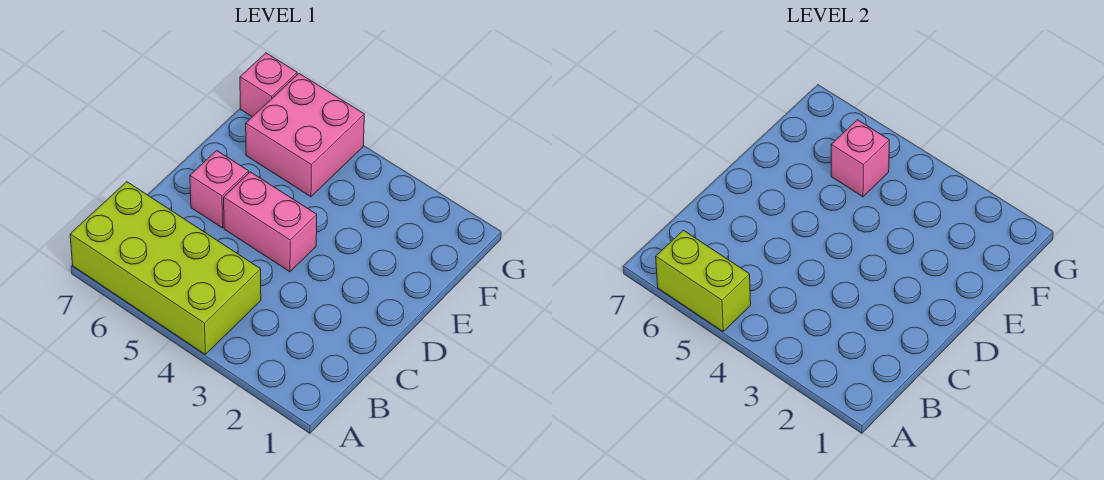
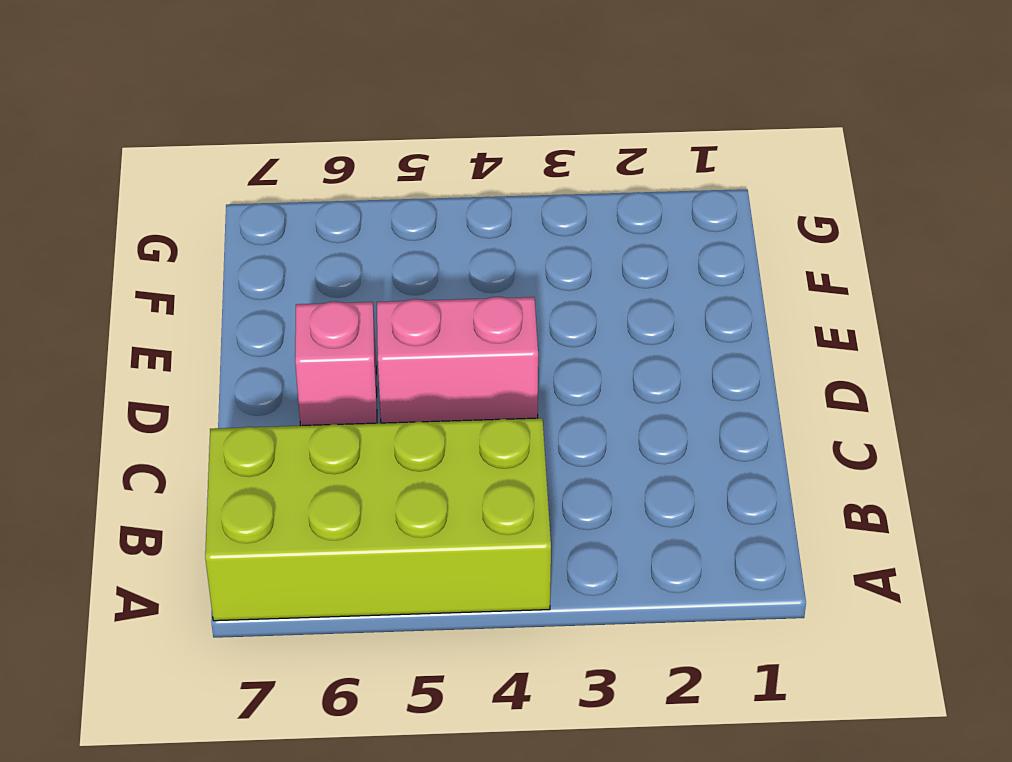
none -> pink 2x2 brick [246,74,364,197]
none -> pink 1x1 brick [240,53,297,117]

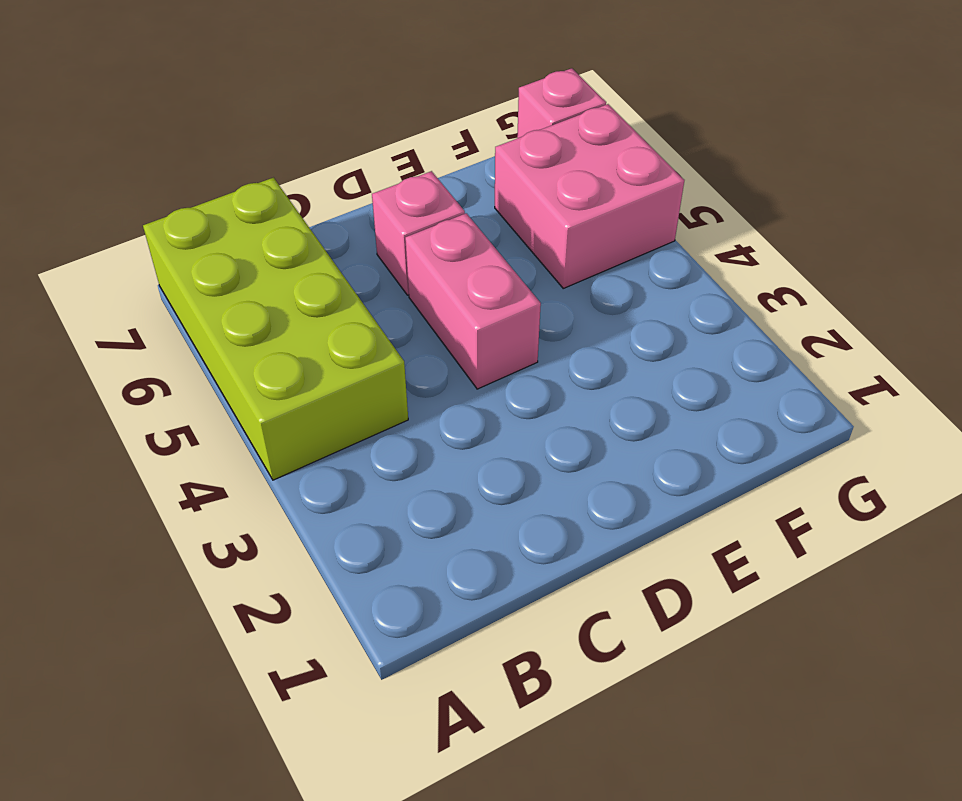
none -> lime 1x2 brick [656,230,751,331]
none -> pink 1x1 brick [831,120,889,197]

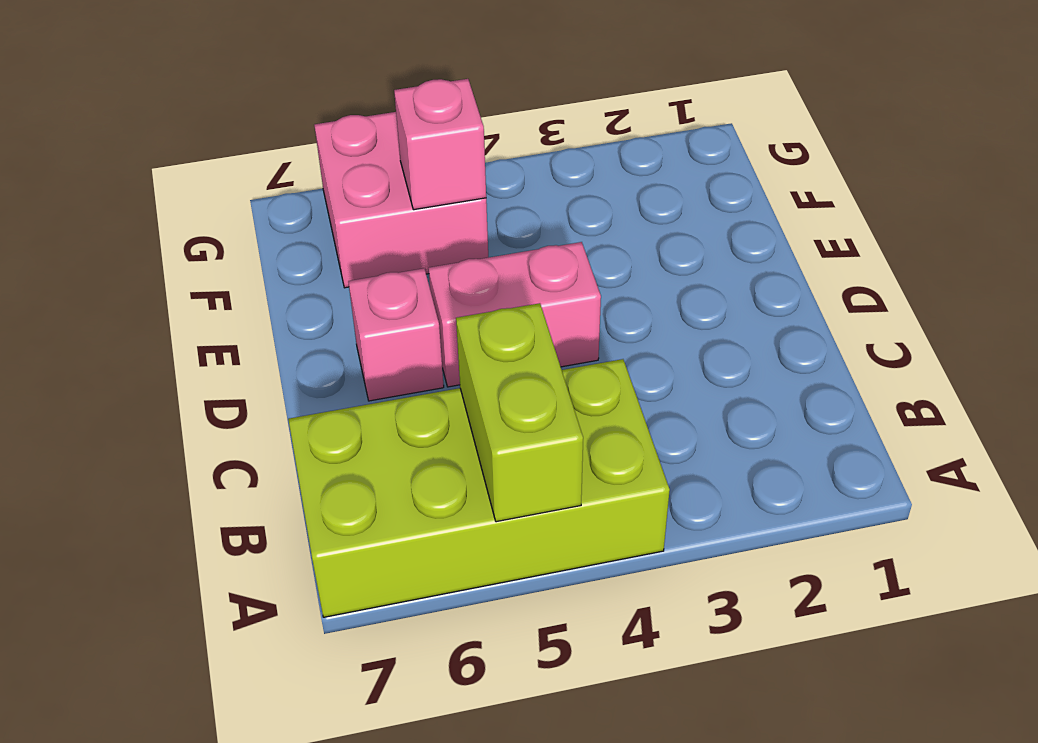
lime 1x2 brick [456,303,583,522] -> lime 1x2 brick turned to [656,230,751,331]
none -> pink 1x1 brick [240,53,297,117]

